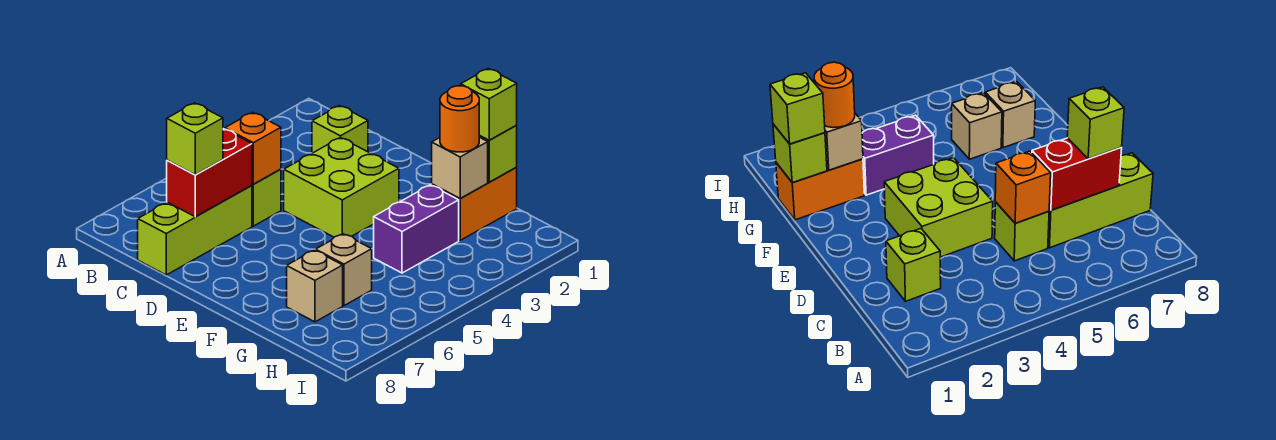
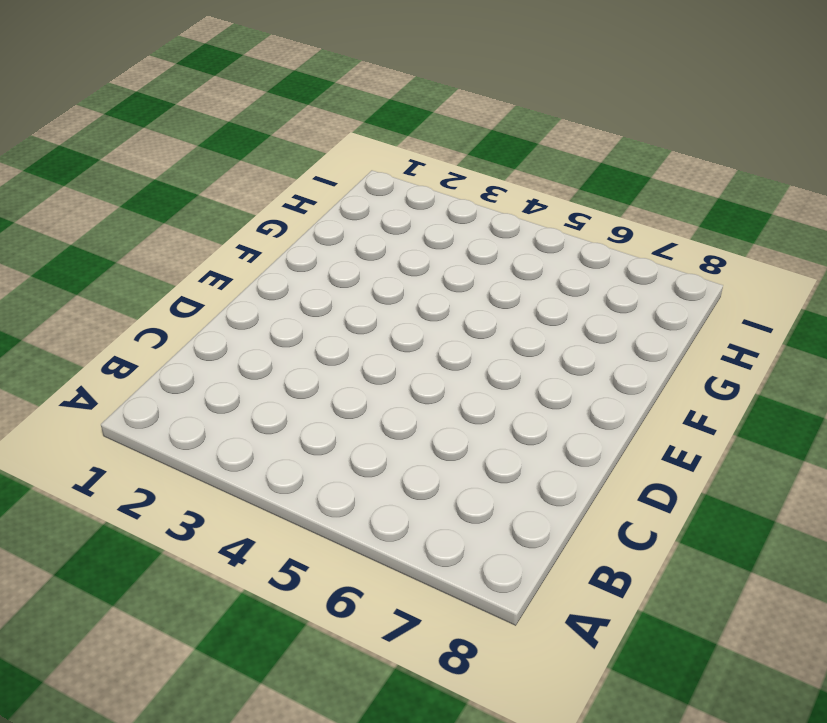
none -> lime 1x1 brick [312,106,368,153]
none -> lime 1x1 brick [252,169,281,226]
none -> lime 1x3 brick [138,186,252,275]

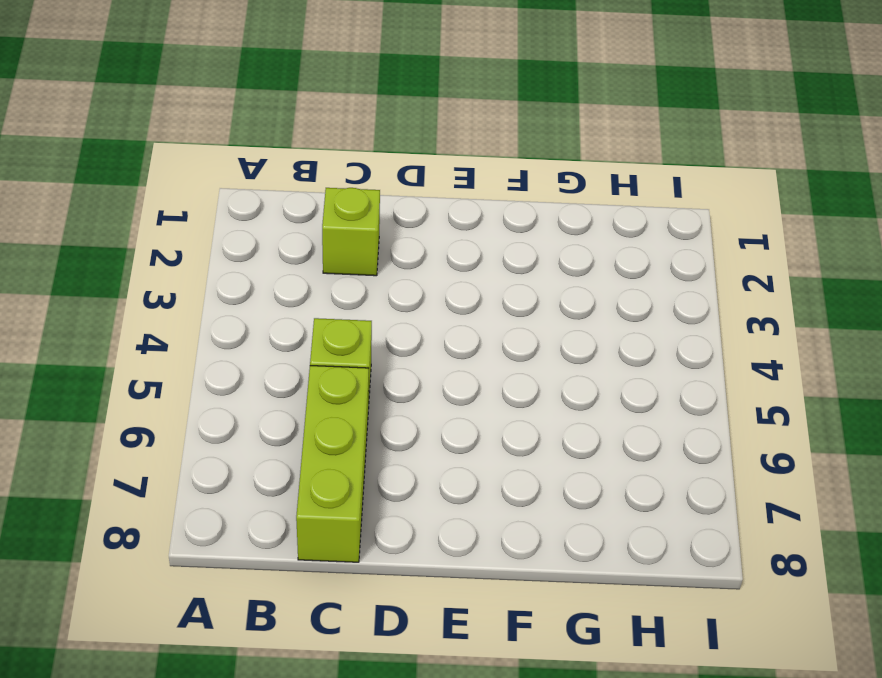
none -> lime 2x2 brick [284,137,399,237]
none -> orange 1x2 brick [432,167,517,240]
none -> purple 1x2 brick [374,185,459,273]

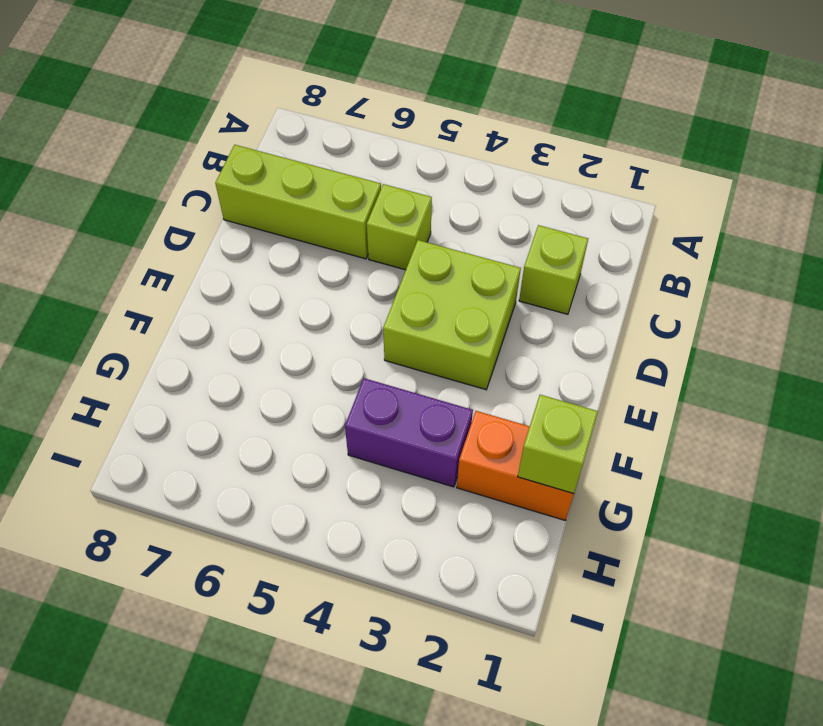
none -> tan 1x1 brick [316,234,372,306]
none -> tan 1x1 brick [287,250,343,322]
none -> orange 1x1 brick [225,112,281,184]

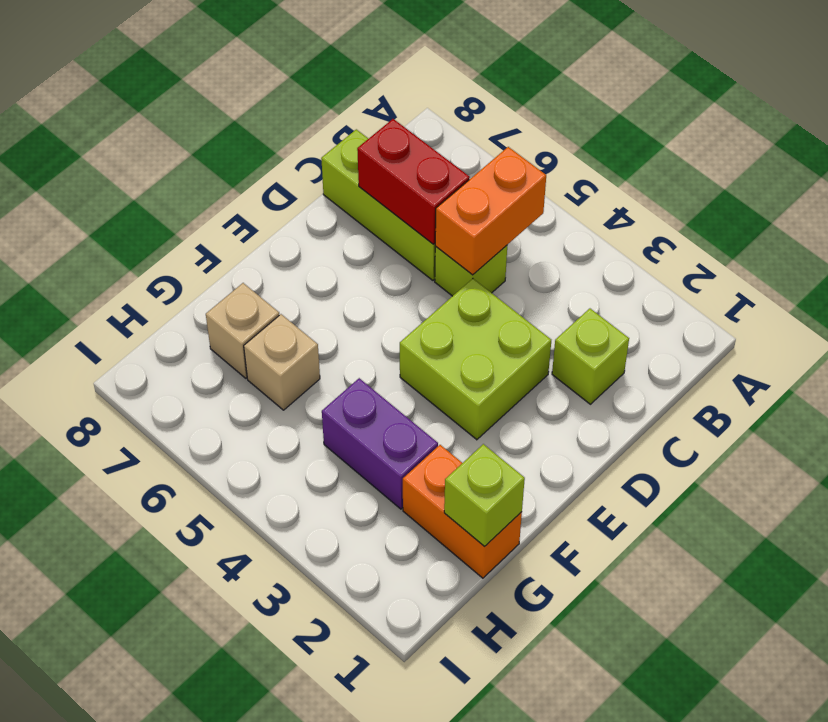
orange 1x2 brick [435,147,546,275] -> orange 1x1 brick [225,112,281,184]
none -> tan 1x1 brick [432,137,488,198]
none -> lime 1x1 brick [167,103,223,175]
none -> lime 1x1 brick [461,68,517,140]

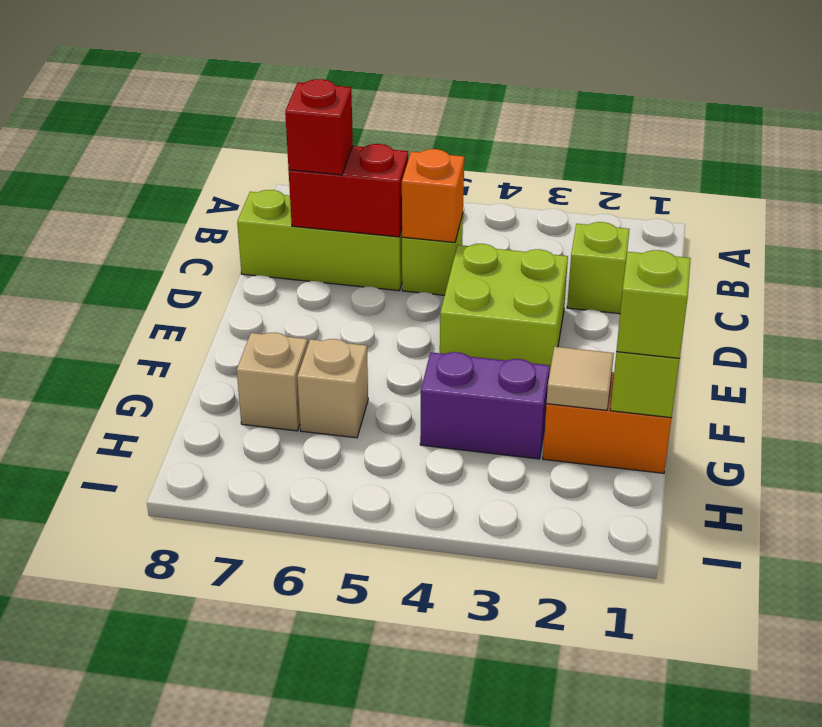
red 1x1 brick [285,79,353,175] -> lime 1x1 brick [167,103,223,175]
tan 1x1 tile [547,347,614,410] -> tan 1x1 brick [432,137,488,198]
none -> orange 1x1 round brick [440,86,479,152]

